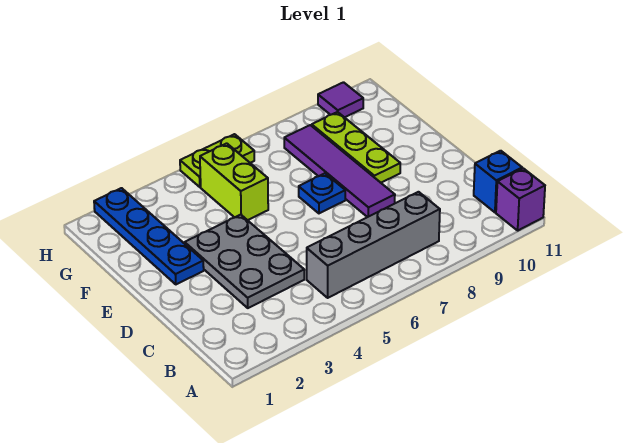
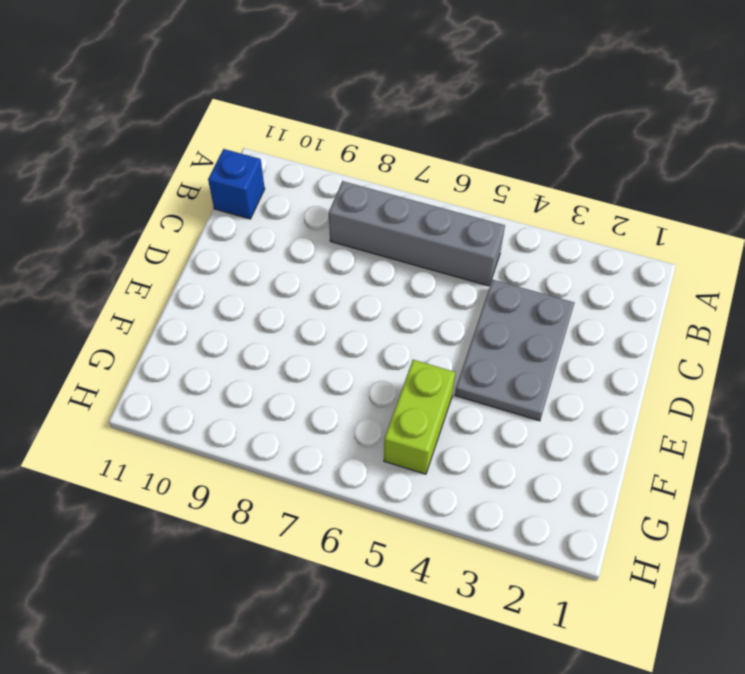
none -> purple 1x1 brick [496,168,545,230]
none -> purple 1x4 tile [284,125,395,217]

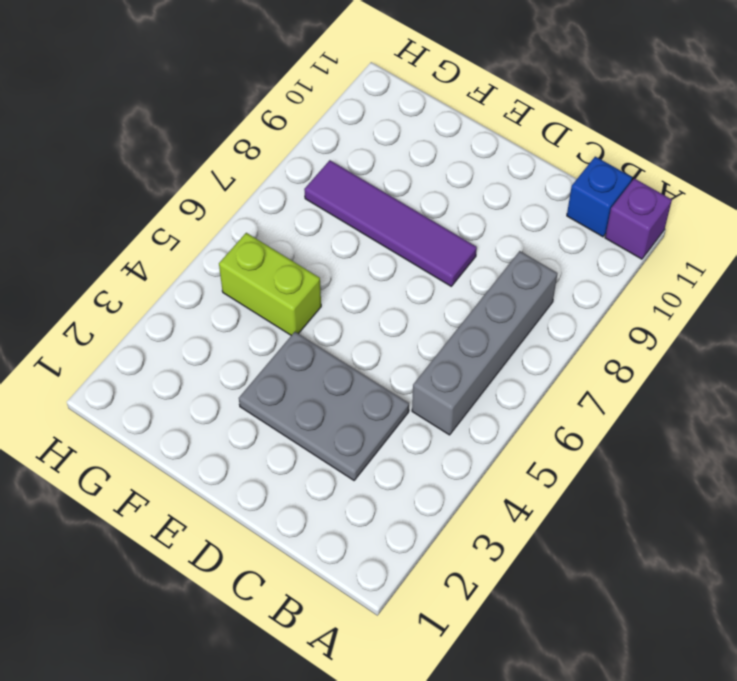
none -> blue 1x4 plate [94,188,204,284]
none -> blue 1x1 plate [299,173,345,213]

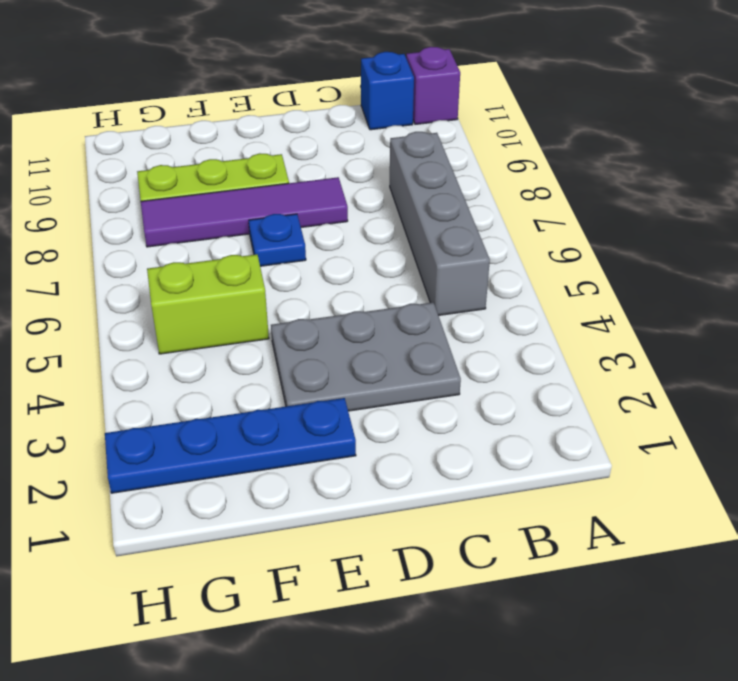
none -> lime 1x2 plate [180,134,254,187]
none -> purple 1x1 tile [318,82,363,118]

